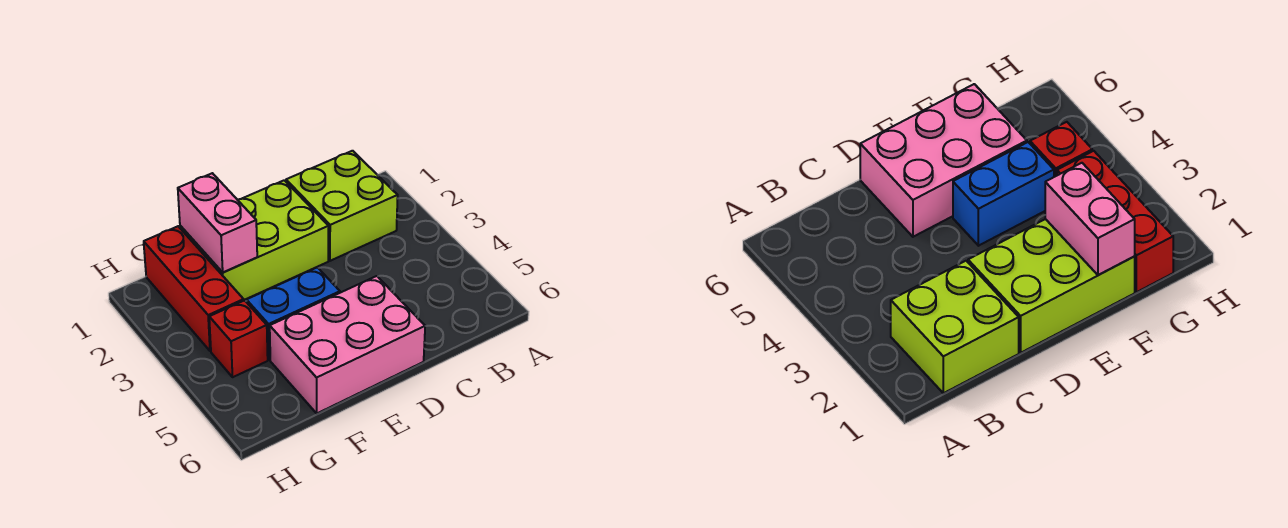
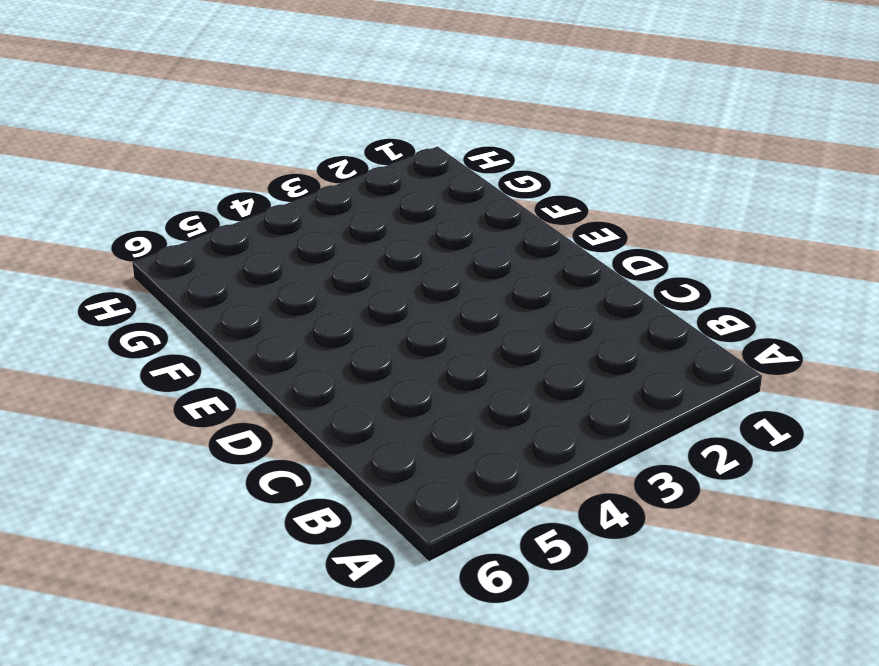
none -> lime 2x2 brick [286,151,398,261]
none -> lime 2x3 brick [180,180,329,300]

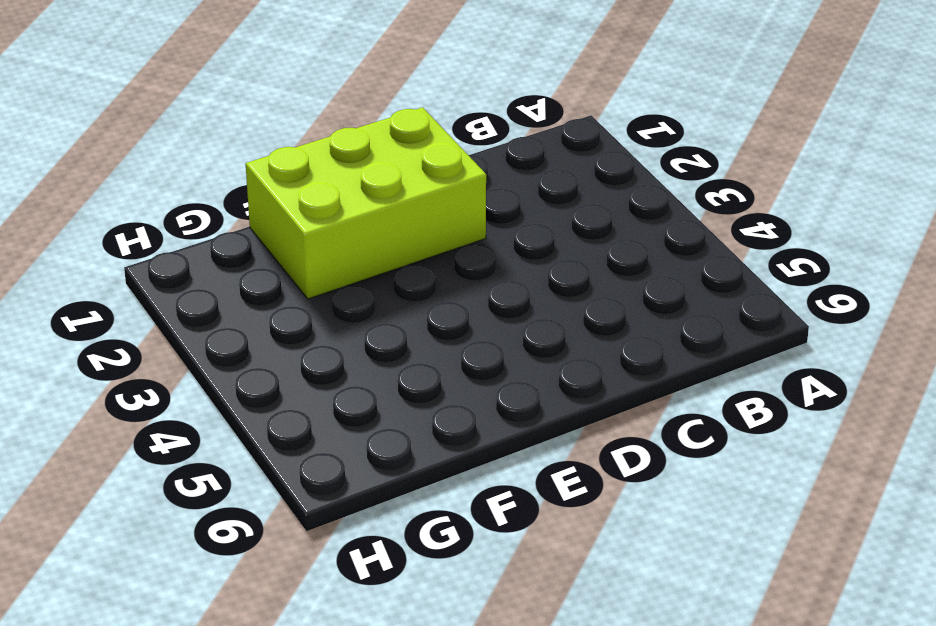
none -> lime 2x2 brick [286,151,398,261]
none -> pink 2x3 brick [270,276,425,413]

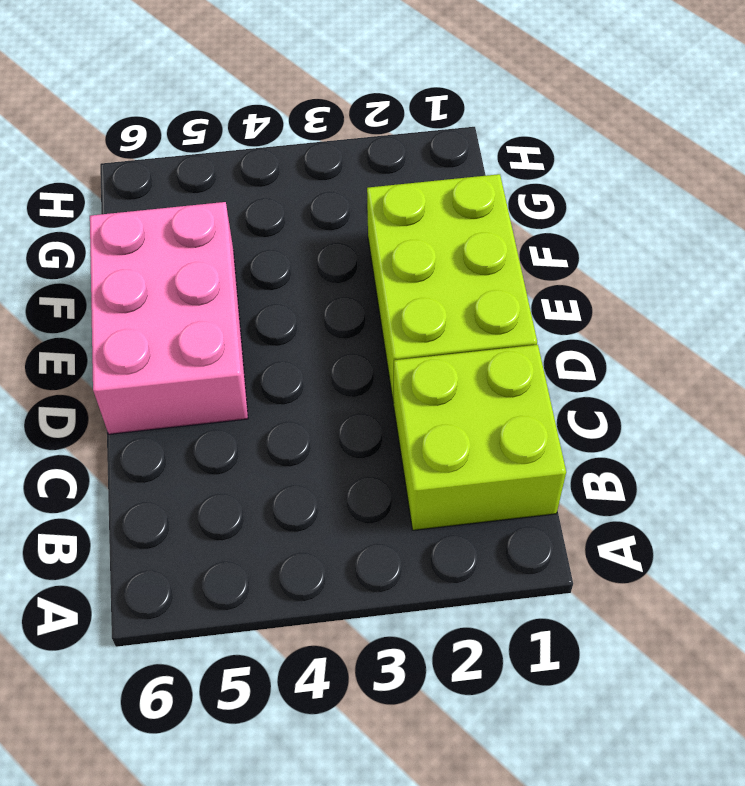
none -> blue 1x2 brick [246,267,340,360]
none -> red 1x3 brick [144,226,244,351]

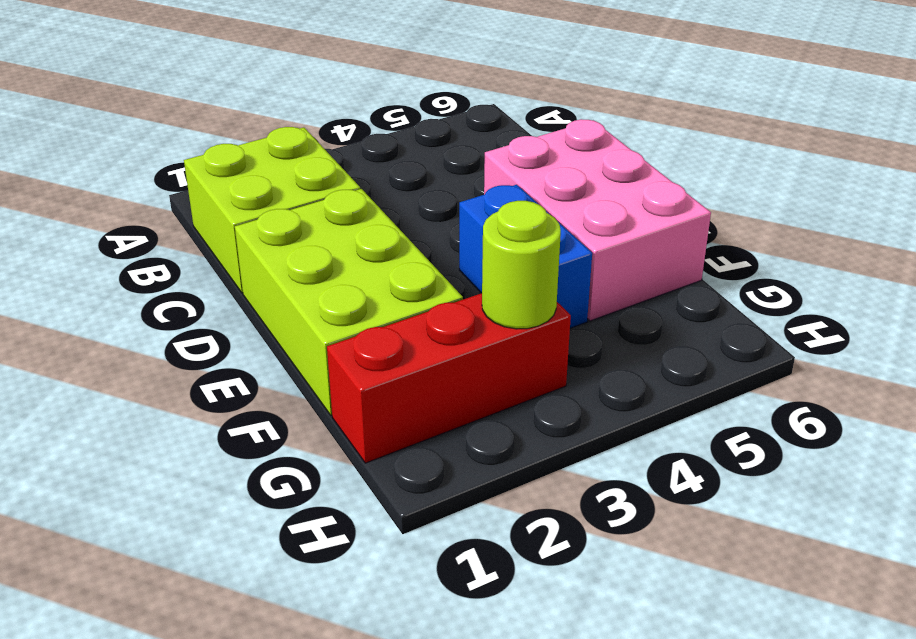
lime 1x1 round brick [482,201,561,329] -> none
none -> red 1x1 brick [209,300,268,377]
none -> pink 1x2 brick [178,173,257,272]

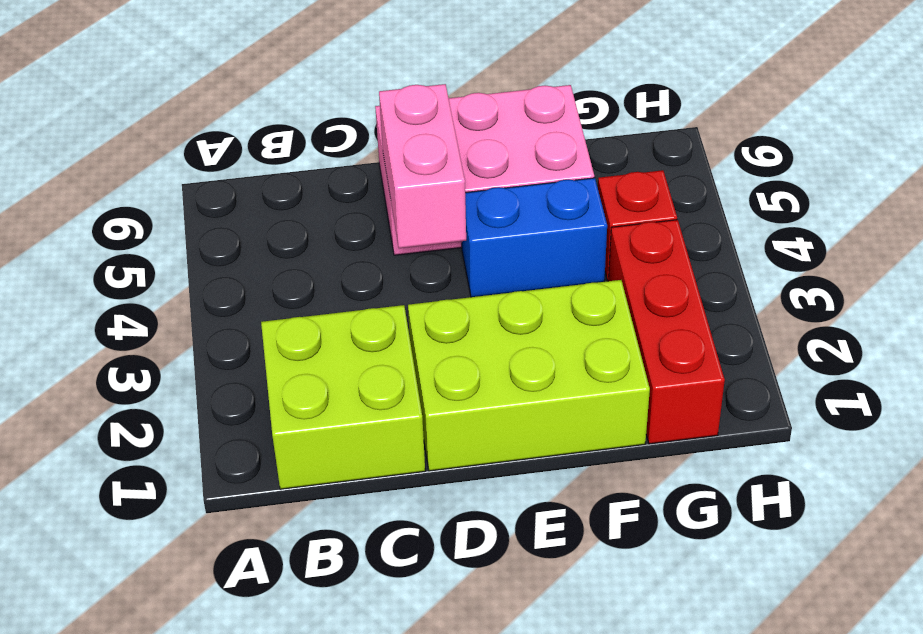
pink 1x2 brick [379,84,466,248] -> pink 1x2 brick moved to [178,173,257,272]

